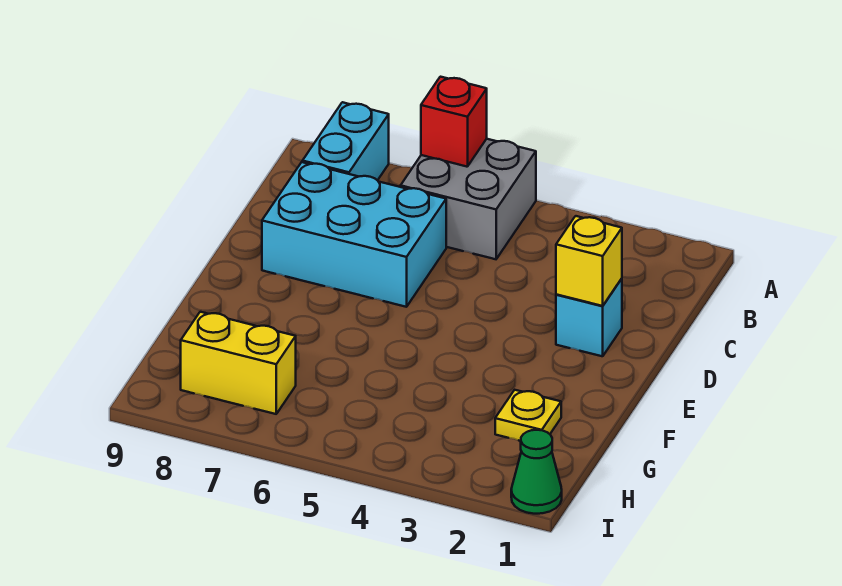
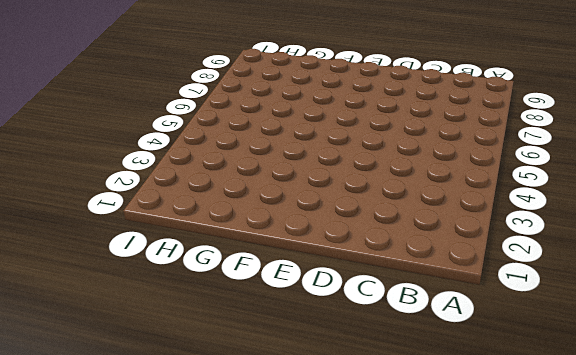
none -> grey 2x2 brick [401,139,536,259]
none -> cyan 1x2 brick [302,102,389,180]

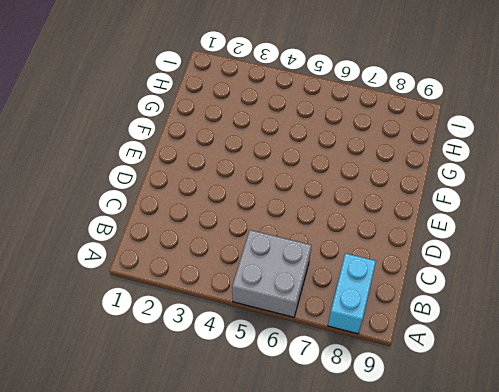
none -> cyan 2x3 brick [262,162,446,307]
none -> cyan 1x1 brick [556,279,622,356]

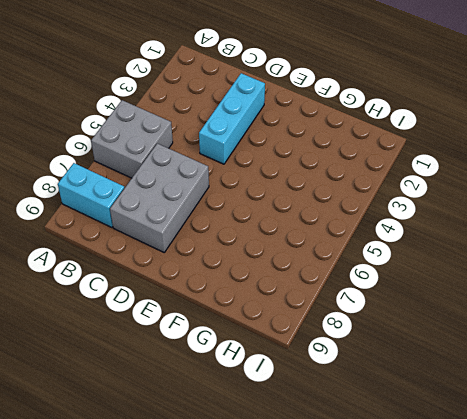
grey 2x3 brick [110,143,209,252] -> cyan 2x3 brick [262,162,446,307]
cyan 1x3 brick [199,73,265,164] -> cyan 1x1 brick [556,279,622,356]
none -> yellow 1x1 plate [495,390,561,441]
none -> yellow 1x2 brick [181,312,296,414]

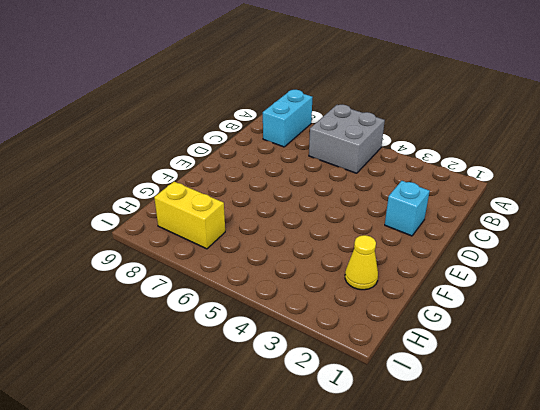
yellow 1x1 cone [345,235,378,290] -> yellow 1x1 plate [495,390,561,441]
none -> cyan 2x3 brick [262,162,446,307]
none -> green 1x1 cone [511,430,562,514]

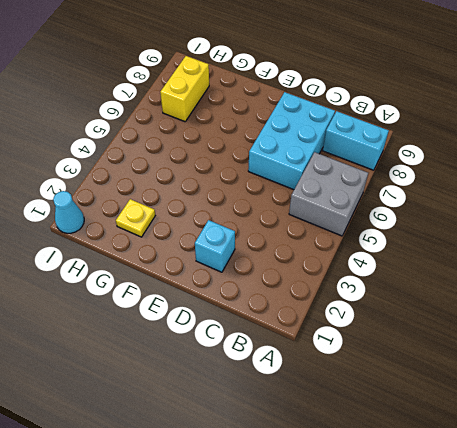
cyan 1x1 cone [53,191,84,233] -> green 1x1 cone [511,430,562,514]
none -> red 1x1 brick [421,77,487,167]
none -> yellow 1x1 brick [556,216,622,306]

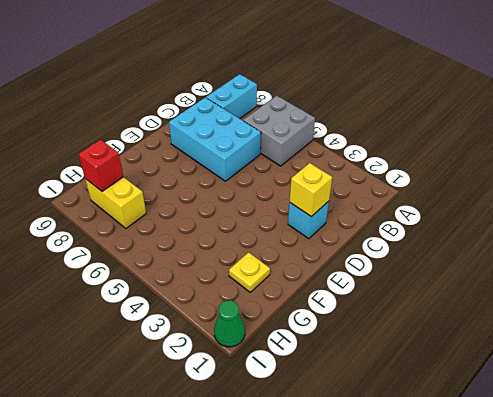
red 1x1 brick [79,140,123,191] -> red 1x1 brick moved to [421,77,487,167]

